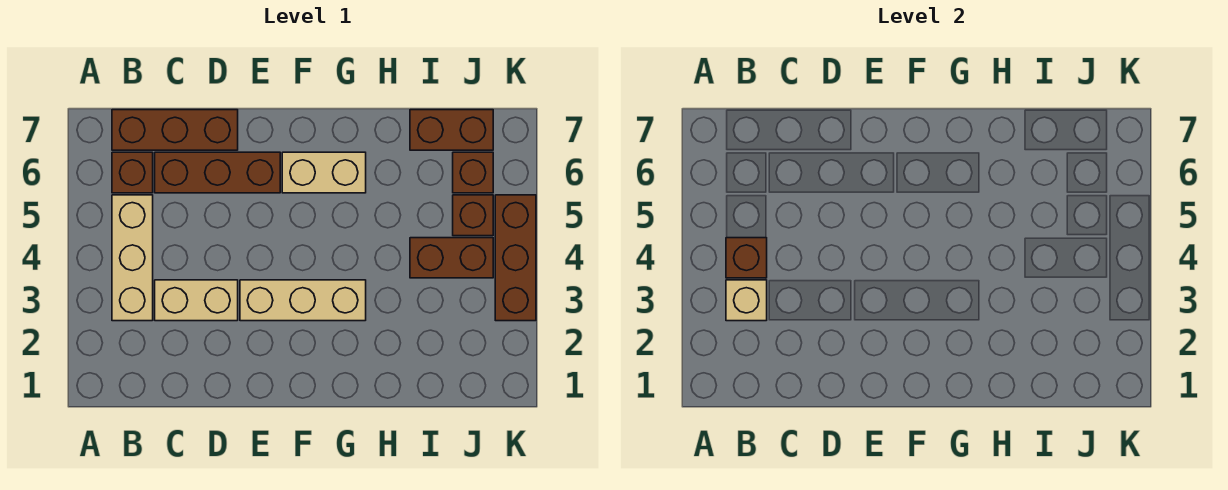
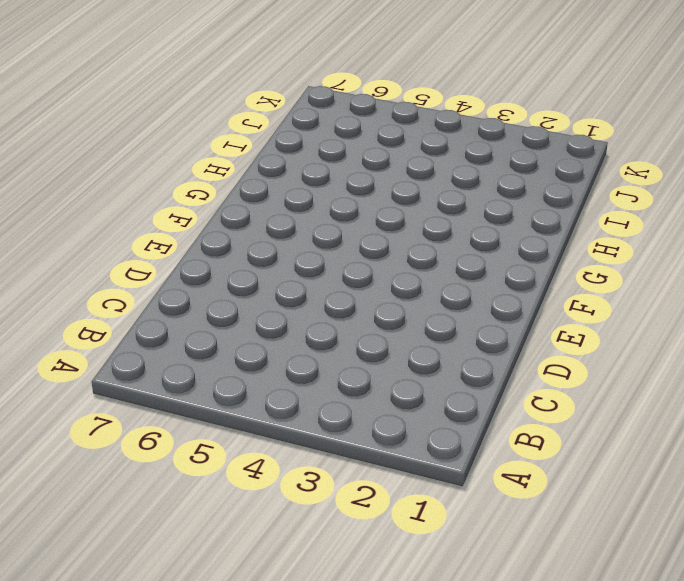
none -> tan 1x3 brick [112,195,153,321]
none -> brown 1x1 brick [112,152,153,193]
none -> brown 1x3 brick [112,110,238,150]

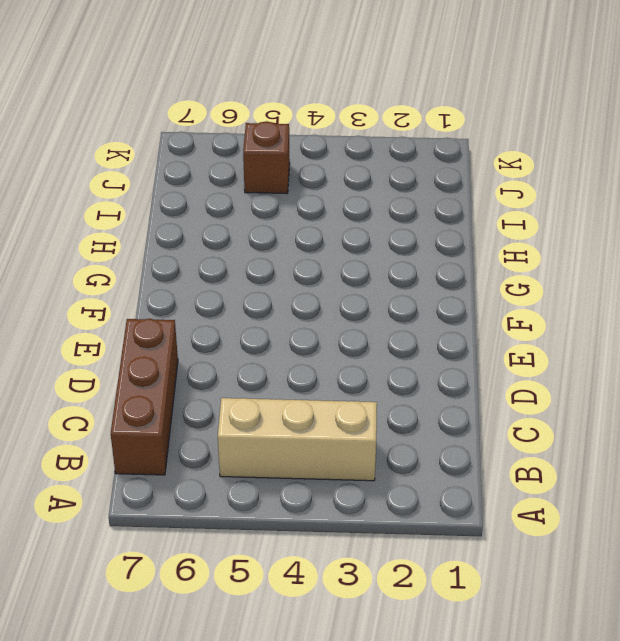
none -> brown 1x1 brick [112,152,153,193]
none -> tan 1x2 brick [155,280,238,321]
none -> brown 1x3 brick [155,152,280,193]

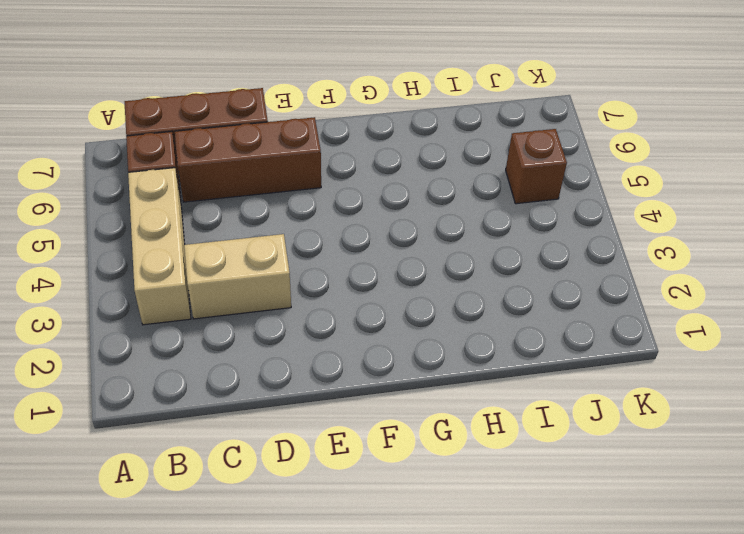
none -> tan 1x3 brick [240,280,366,321]
none -> tan 1x2 brick [282,152,366,193]
none -> brown 1x2 brick [410,238,493,278]

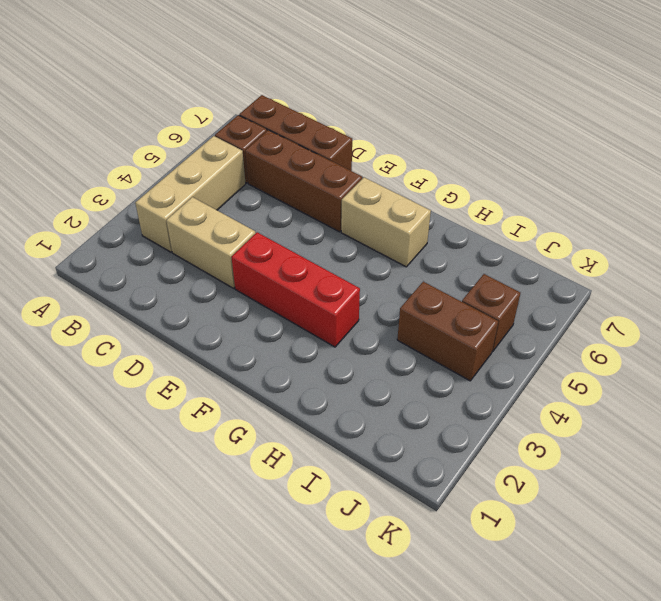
red 1x3 brick [231,232,360,347] -> tan 1x3 brick [240,280,366,321]
none -> brown 1x2 brick [410,110,493,150]
none -> brown 1x1 brick [453,152,493,193]
none -> brown 1x3 brick [495,195,536,321]

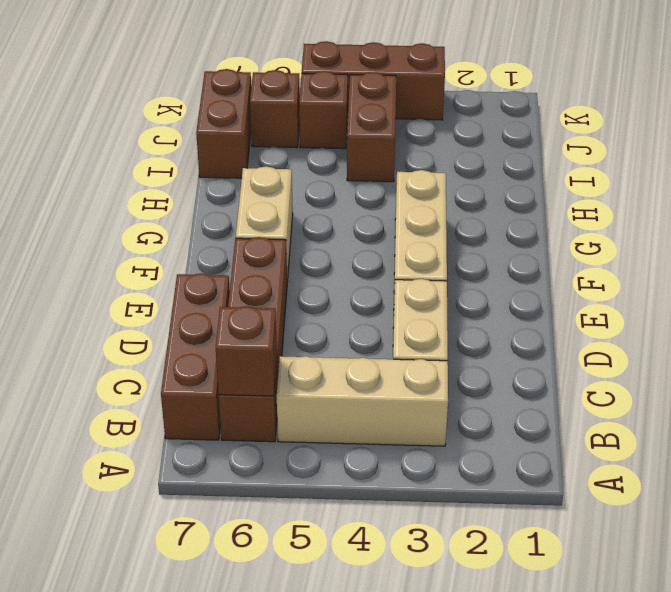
brown 1x1 brick [216,306,277,396] -> brown 1x1 brick moved to [726,238,767,278]
none -> tan 1x1 brick [726,280,767,321]

